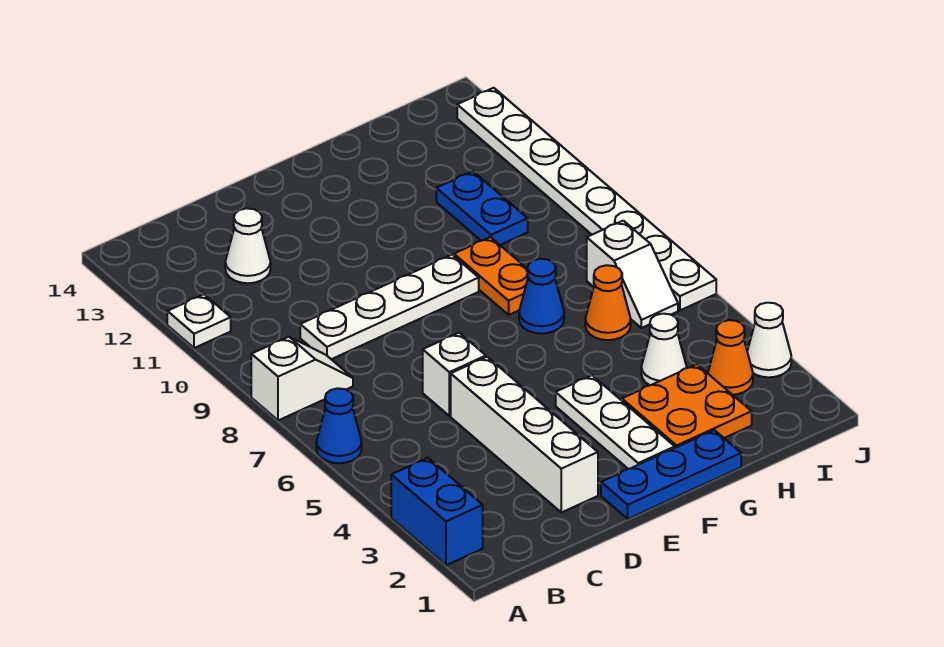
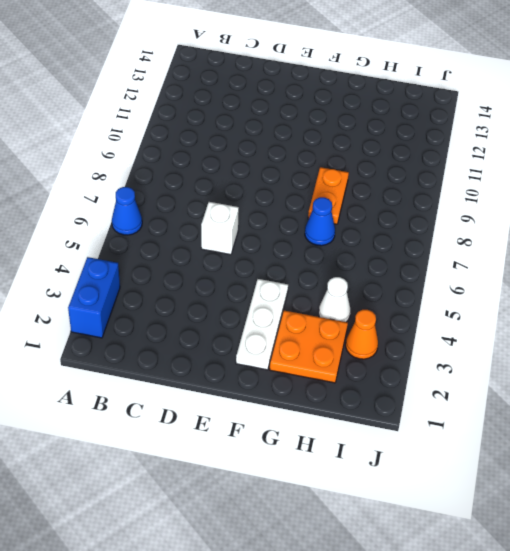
none -> white 1x2 slope [251,337,353,420]
none -> white 1x1 plate [167,294,231,348]
none -> white 1x4 plate [300,255,479,359]

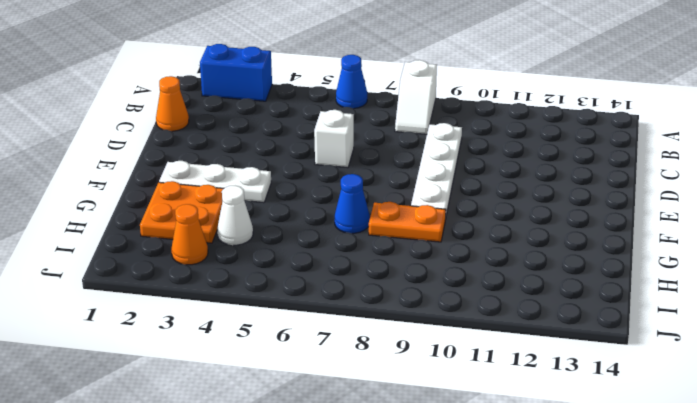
orange 1x1 cone [156,76,189,131] -> orange 1x1 cone moved to [585,265,631,340]
none -> white 1x1 plate [167,294,231,348]
none -> white 1x1 cone [225,208,271,283]
none -> white 1x4 brick [451,357,598,512]

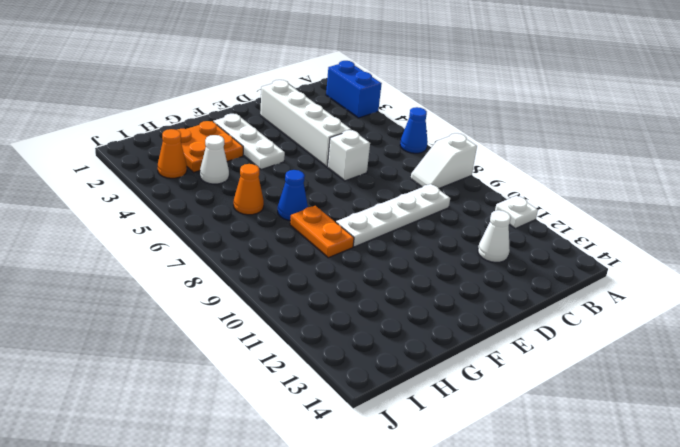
none -> blue 1x3 plate [601,430,741,519]
none -> blue 1x2 plate [436,171,528,245]
none -> white 1x2 slope [587,221,678,328]

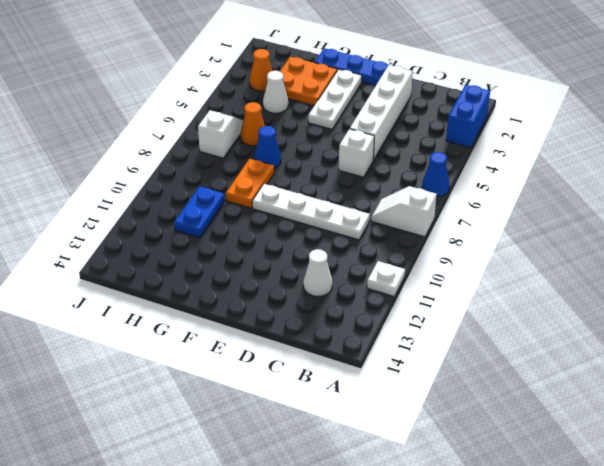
none -> white 1x1 cone [747,303,791,377]
none -> white 1x8 plate [457,88,716,310]

